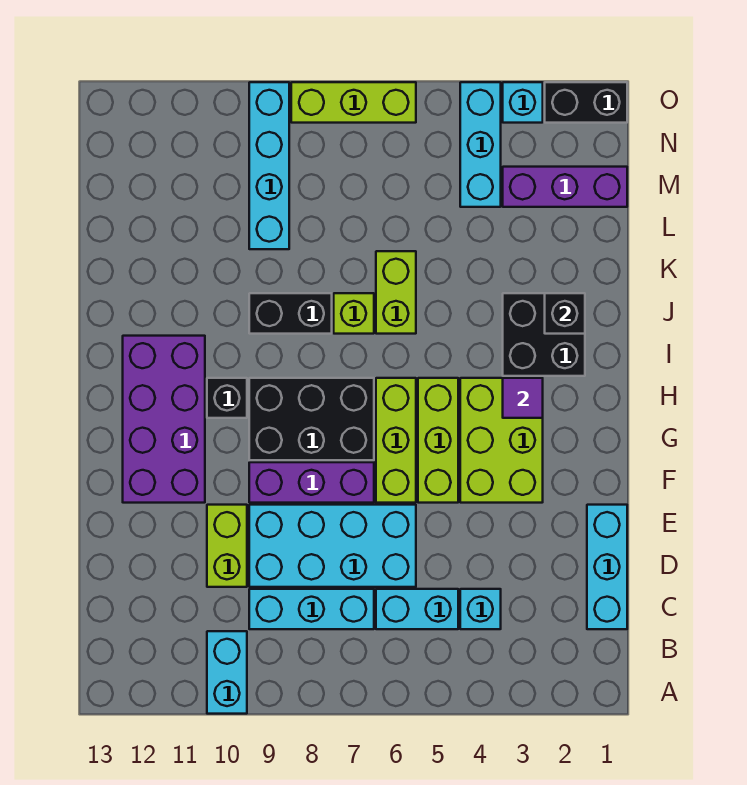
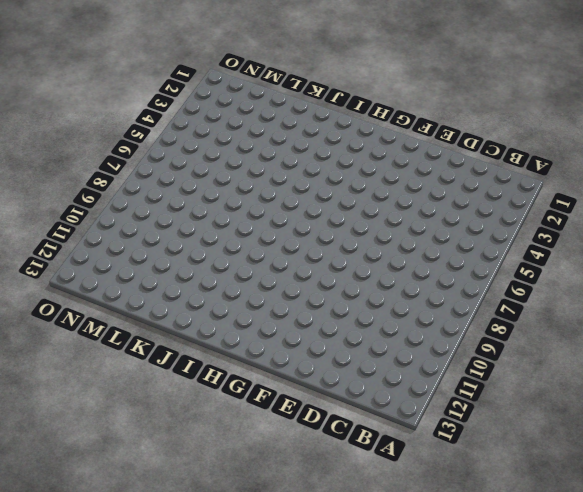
none -> cyan 1x2 brick [207,631,247,714]
none -> cyan 1x3 brick [587,505,627,629]
none -> cyan 1x1 brick [460,589,501,629]

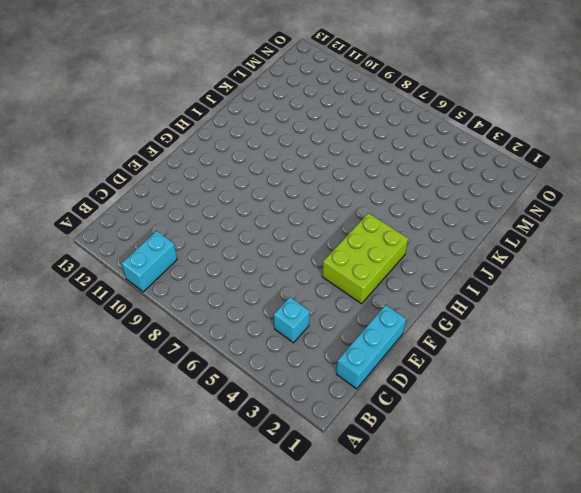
none -> cyan 1x2 brick [376,589,458,629]
none -> cyan 1x3 brick [249,589,374,629]
none -> cyan 2x4 brick [249,505,416,587]

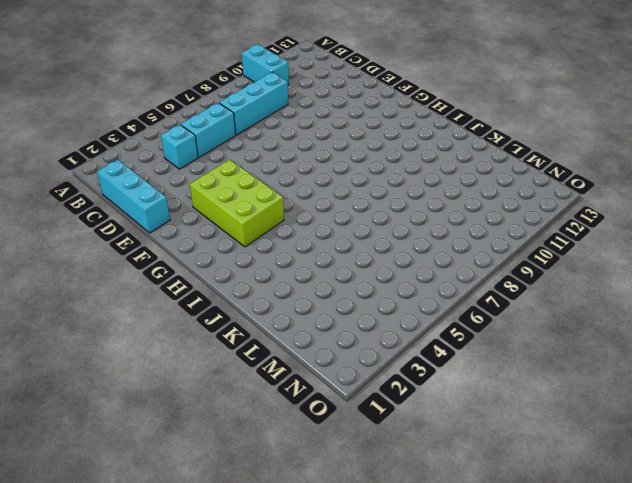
none -> cyan 2x4 brick [249,505,416,587]
none -> lime 1x2 brick [207,505,247,587]
none -> lime 1x3 brick [418,378,458,503]

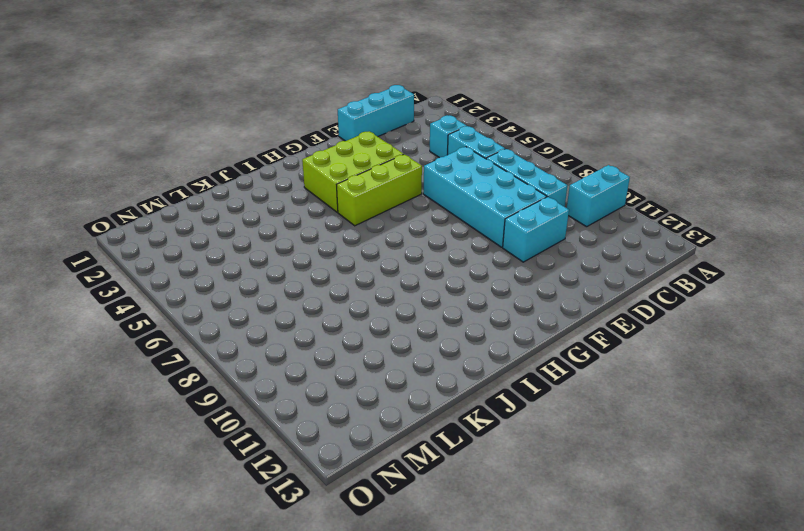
cyan 1x2 brick [503,197,569,262] -> lime 1x2 brick [207,505,247,587]
none -> lime 1x3 brick [376,378,416,503]
none -> purple 1x3 brick [249,462,374,503]
none -> purple 2x4 brick [123,336,205,503]

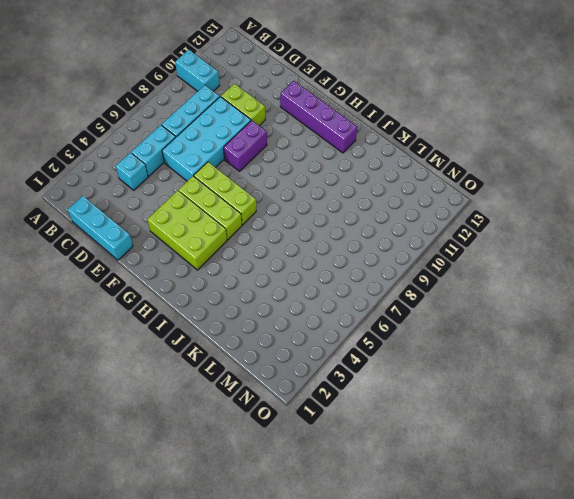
purple 1x2 brick [224,120,267,171] -> purple 1x3 brick [249,462,374,503]
purple 1x4 brick [280,81,358,153] -> purple 2x4 brick [123,336,205,503]
none -> black 2x3 brick [249,378,374,460]
none -> black 1x1 brick [207,378,247,418]
none -> black 2x2 brick [503,293,585,376]

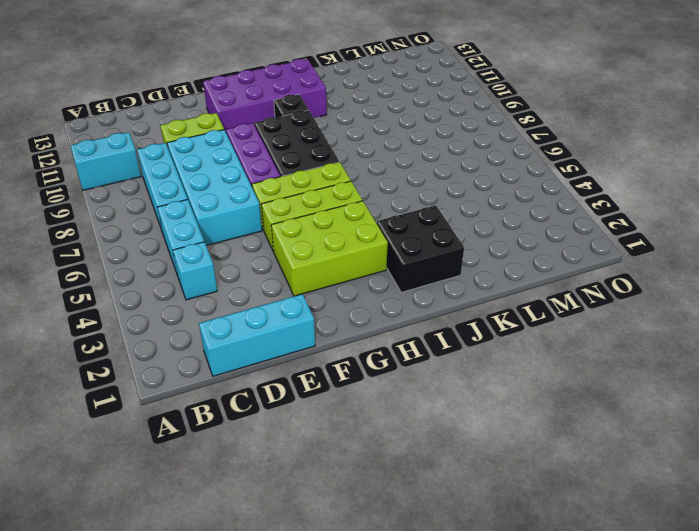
none -> lime 1x2 brick [376,251,416,334]
none -> lime 1x1 brick [334,293,374,334]
none -> black 1x2 brick [249,293,332,334]

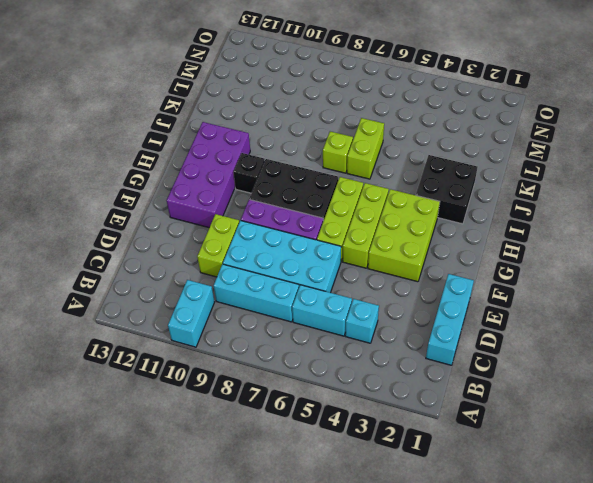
none -> black 1x2 brick [249,293,332,334]
none -> cyan 1x4 brick [249,82,289,249]
none -> purple 1x3 brick [503,167,627,207]

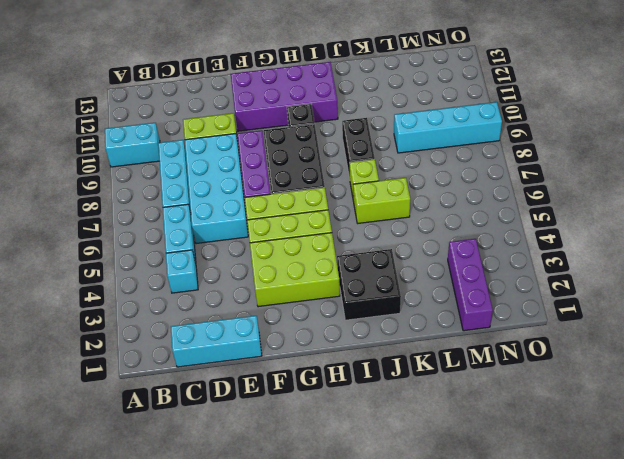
none -> cyan 1x3 brick [460,82,501,207]
none -> black 1x2 brick [545,82,627,123]
none -> cyan 1x1 brick [503,82,543,123]

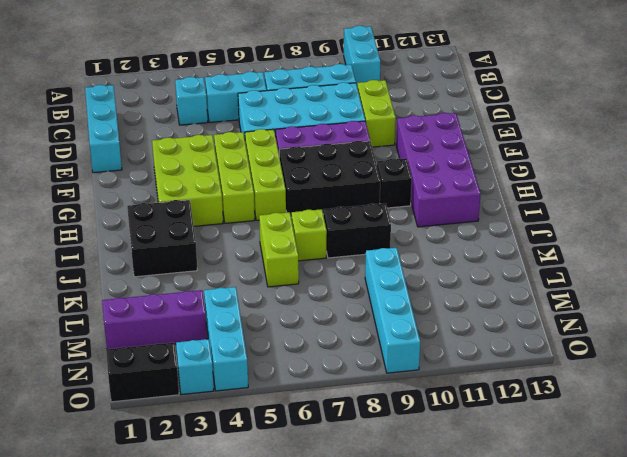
none -> lime 1x3 brick [291,82,416,123]
none -> purple 1x1 tile [503,378,543,418]
none -> black 1x1 brick [545,293,585,334]

